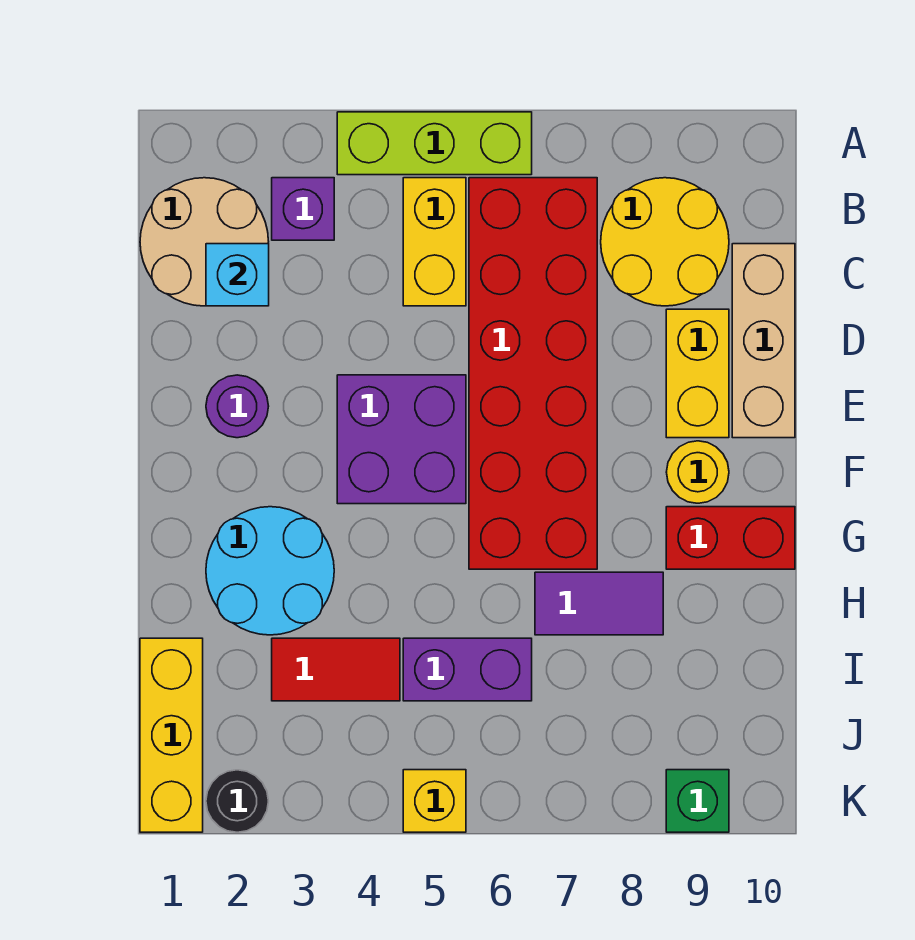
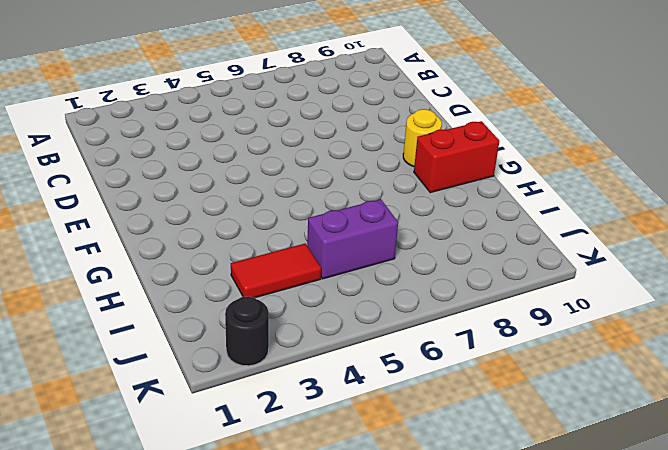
none -> lime 1x3 brick [337,112,532,175]
none -> tan 2x2 round brick [140,178,269,306]
none -> purple 1x1 brick [272,178,334,240]

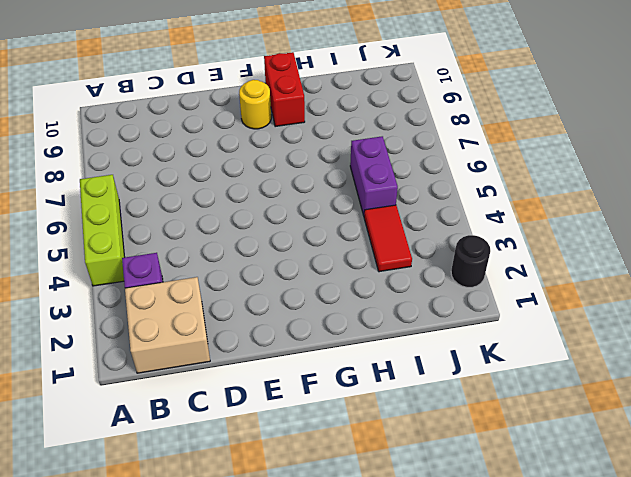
tan 2x2 brick [125,277,210,373] -> tan 2x2 round brick [140,178,269,306]
none -> yellow 1x2 brick [403,178,466,306]
none -> red 2x6 brick [469,178,597,569]
none -> yellow 2x2 round brick [601,178,729,306]

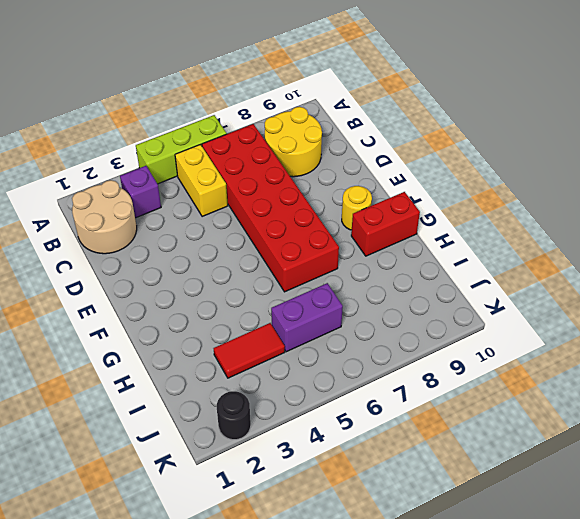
none -> tan 1x3 brick [732,244,795,438]
none -> yellow 1x2 brick [666,309,729,438]
none -> purple 1x1 round brick [206,375,269,438]

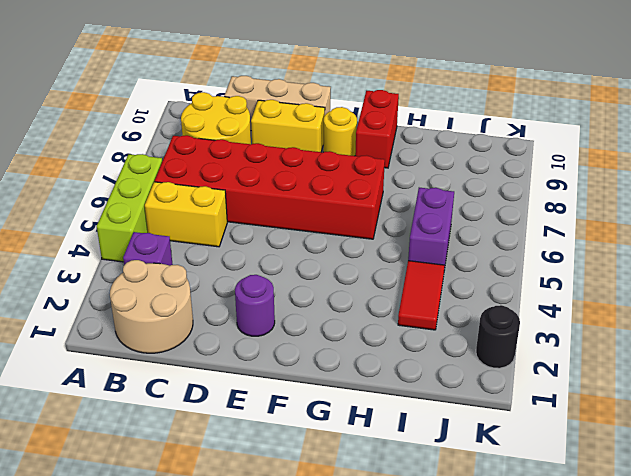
none -> purple 2x2 brick [337,375,466,504]
none -> cyan 2x2 round brick [206,507,334,635]
none -> purple 1x2 tile [535,572,663,635]

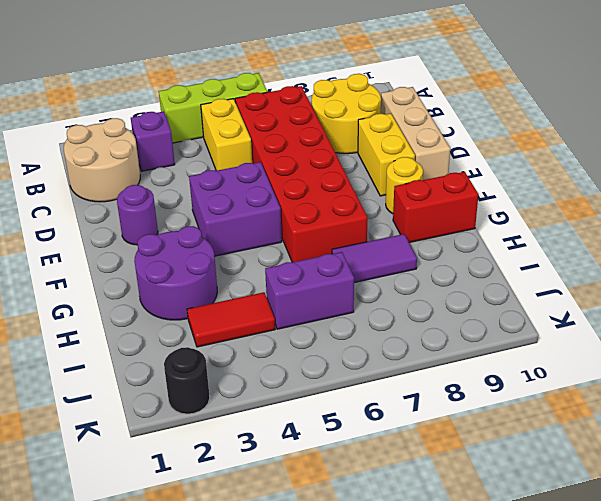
purple 2x2 round brick [134,226,217,320] -> cyan 2x2 round brick [206,507,334,635]
none -> yellow 1x3 brick [140,638,203,832]
none -> yellow 1x1 brick [403,770,466,832]
none -> green 1x1 brick [666,770,729,832]

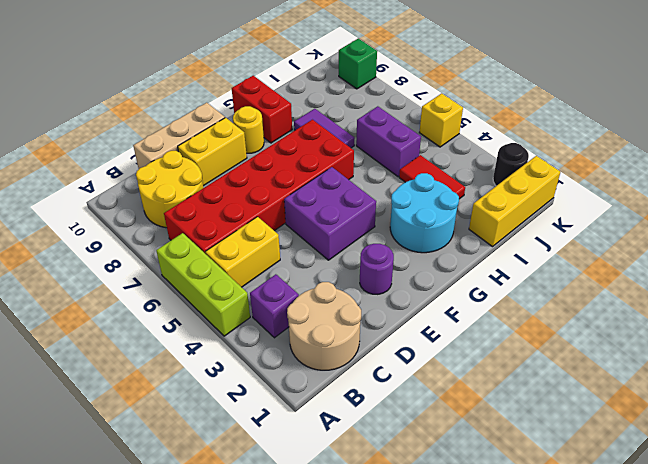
none -> cyan 1x1 brick [206,244,269,306]

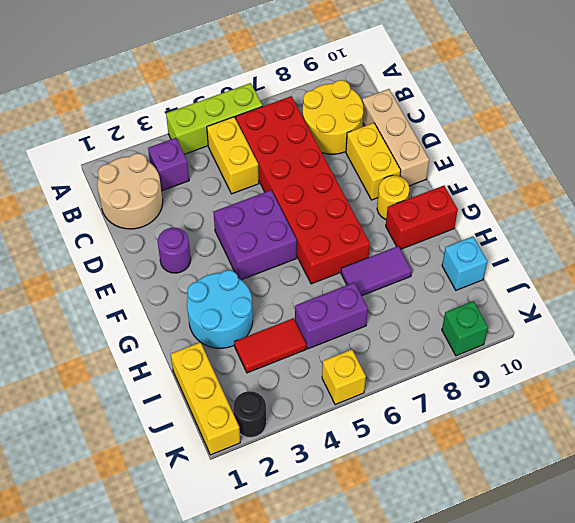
cyan 1x1 brick [442,237,487,290] -> cyan 1x1 brick moved to [206,244,269,306]

